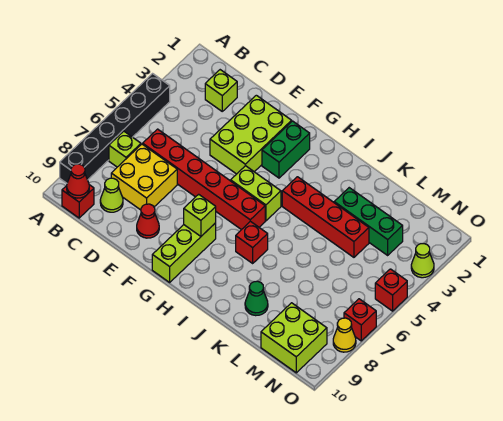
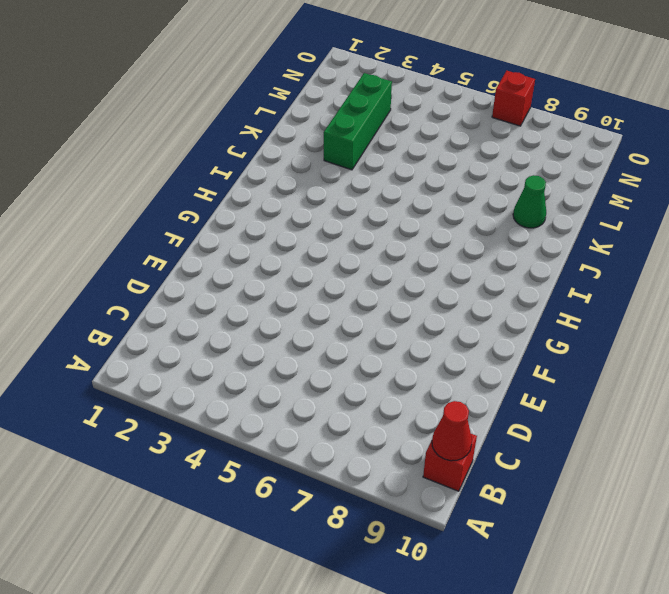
none -> black 1x6 brick [60,74,170,183]
none -> lime 1x1 brick [109,131,141,167]
none -> lime 1x1 brick [205,70,237,111]

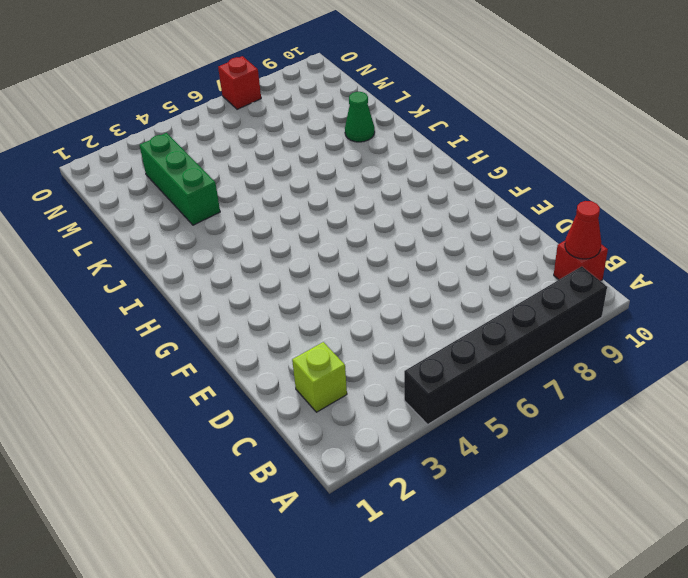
none -> lime 1x1 brick [109,131,141,167]
none -> red 1x6 brick [143,129,265,230]
none -> yellow 2x2 brick [111,144,177,210]

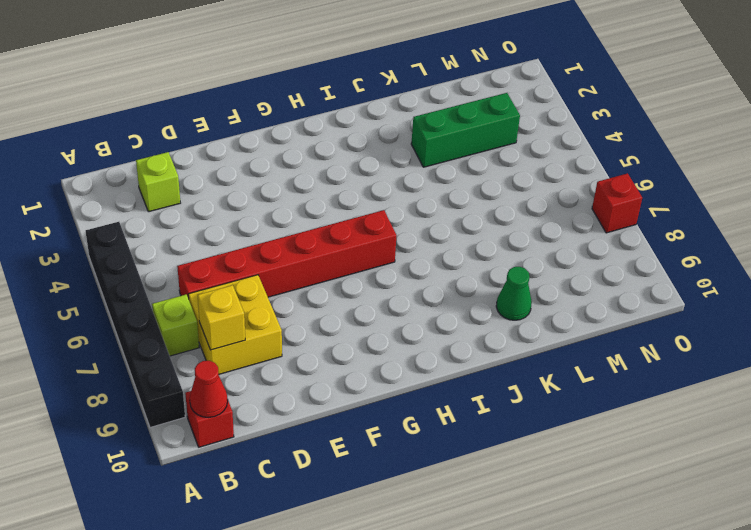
yellow 1x1 brick [198,285,245,350] -> none
none -> lime 1x1 cone [100,178,123,212]
none -> lime 2x3 brick [210,95,292,174]
none -> red 1x1 cone [137,204,159,238]

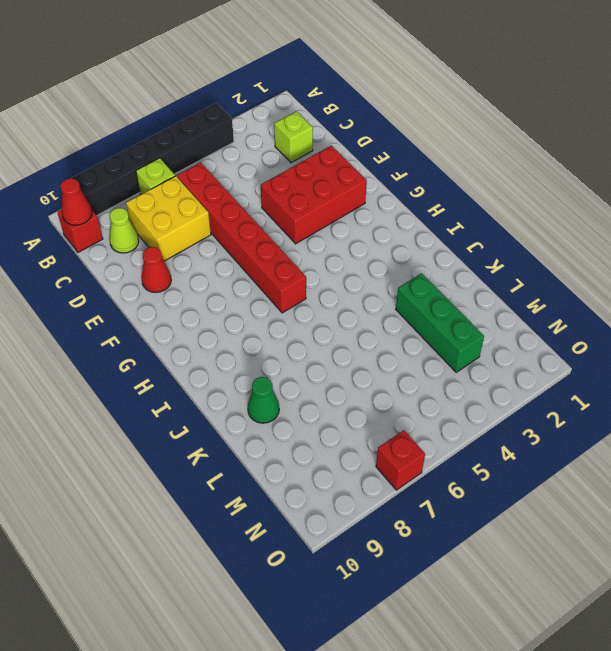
red 2x3 brick [261,146,367,244] -> lime 2x3 brick [210,95,292,174]
none -> green 1x2 brick [262,121,310,178]
none -> lime 1x2 brick [231,166,281,221]
none -> lime 1x3 brick [152,223,216,282]

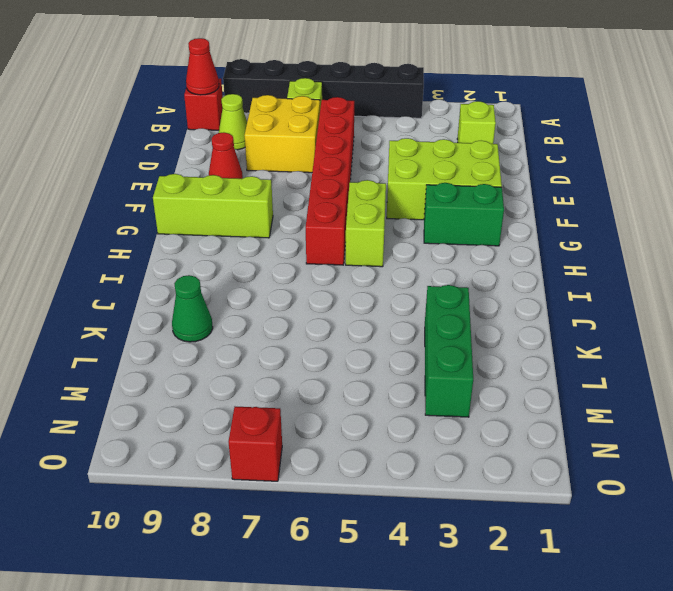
none -> red 1x4 brick [282,177,369,257]
none -> red 1x1 brick [236,221,268,263]
none -> lime 2x2 brick [261,303,327,373]

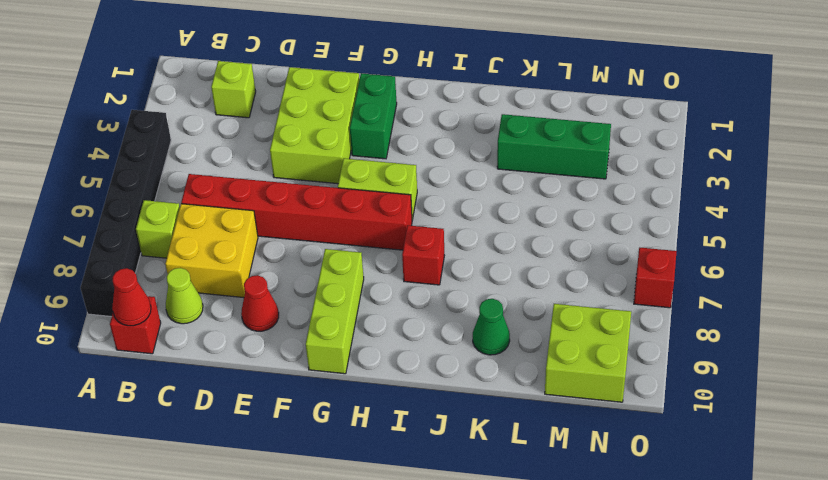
none -> red 1x4 brick [282,177,369,257]
none -> lime 1x1 cone [411,244,434,278]
none -> red 1x1 brick [375,269,407,311]

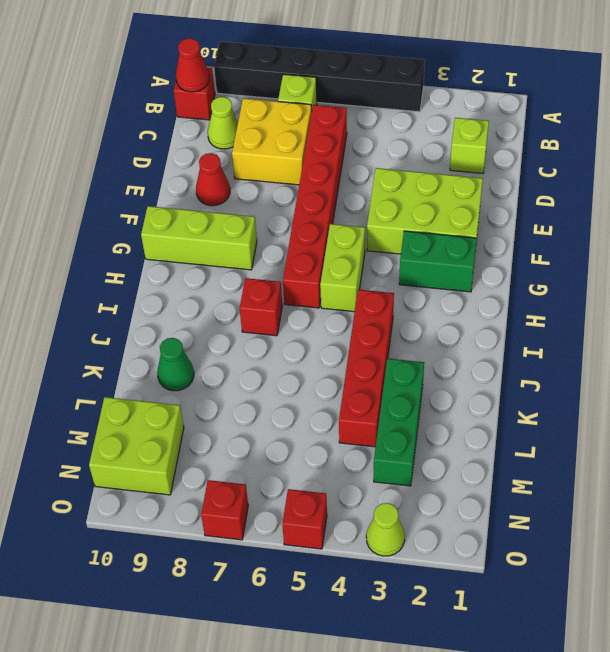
none -> yellow 1x1 cone [333,318,356,352]
none -> lime 1x1 brick [184,194,216,236]

